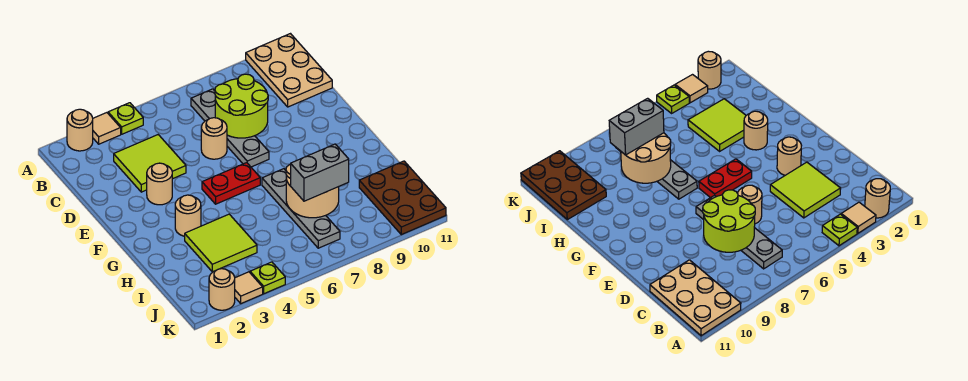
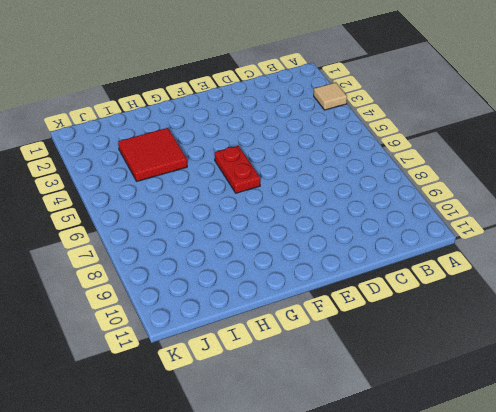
red 2x2 tile [118,128,187,181] -> lime 2x2 tile [185,214,257,272]
none -> tan 1x1 round brick [67,109,93,151]
none -> lime 1x1 plate [108,103,143,134]
none -> tan 2x3 plate [246,34,332,107]

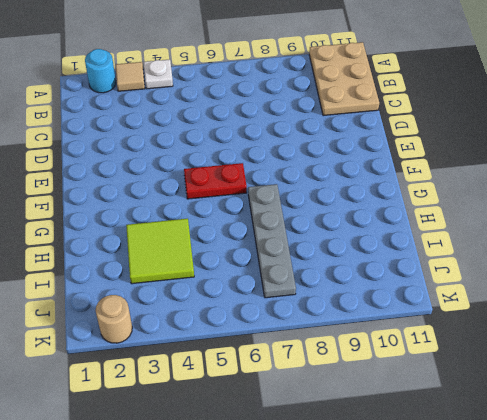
cyan 1x1 round brick [85,49,116,93] -> tan 1x1 round brick [67,109,93,151]
white 1x1 plate [144,59,173,89] -> lime 1x1 plate [108,103,143,134]
none -> grey 1x4 plate [191,89,269,167]
none -> lime 2x2 tile [114,135,186,192]
none -> tan 1x1 round brick [201,118,227,159]

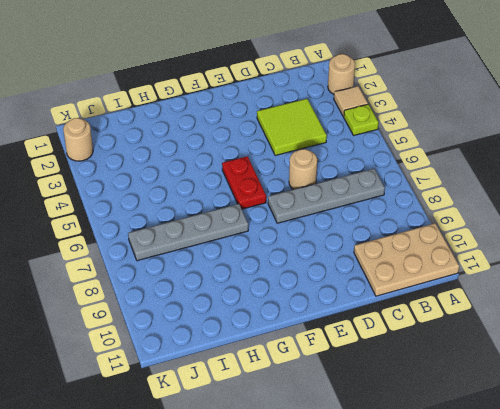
none -> tan 1x1 round brick [147,163,172,205]
none -> tan 1x1 round brick [175,195,201,236]
none -> lime 2x2 tile [185,214,257,272]

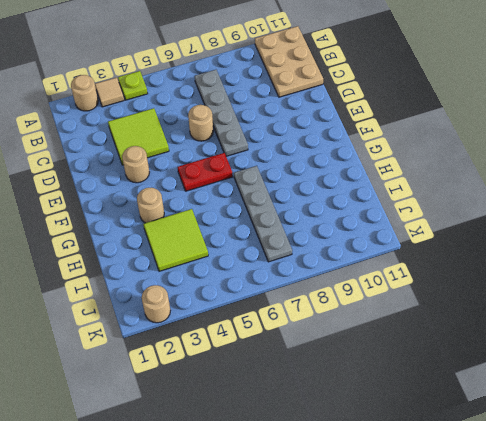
none -> brown 2x3 plate [359,161,446,235]
none -> tan 1x1 tile [235,272,263,303]
none -> lime 1x1 plate [250,262,285,294]

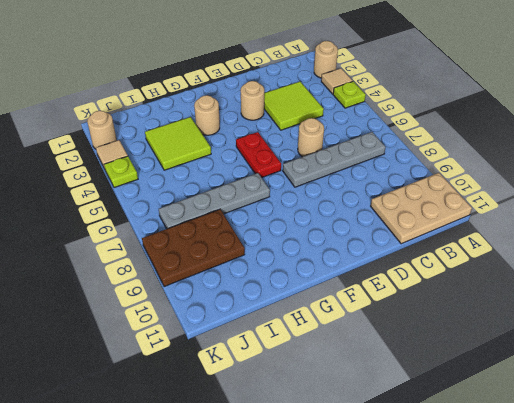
brown 2x3 plate [142,209,245,287] -> brown 2x3 plate moved to [359,161,446,235]
none -> lime 2x2 round brick [215,74,268,138]
none -> tan 2x2 round brick [286,164,339,218]
none -> grey 1x2 brick [291,144,349,201]

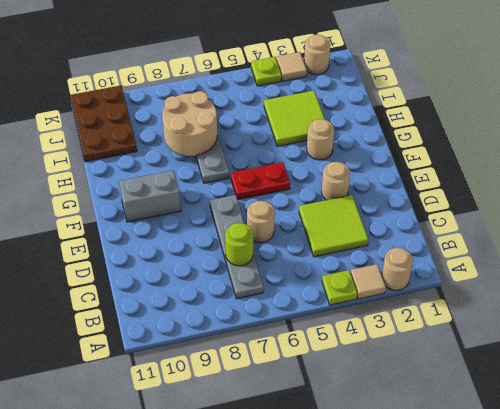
lime 1x1 round brick [225,223,253,266] -> lime 2x2 round brick [215,74,268,138]
grey 1x2 brick [119,170,181,222] -> grey 1x2 brick moved to [291,144,349,201]
none -> tan 2x3 plate [246,34,332,107]

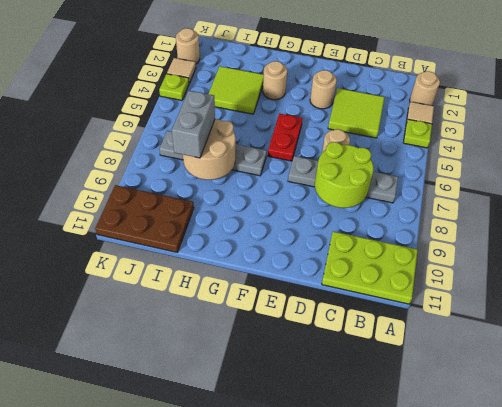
lime 2x3 plate [322,231,418,304] -> tan 2x3 plate [246,34,332,107]

